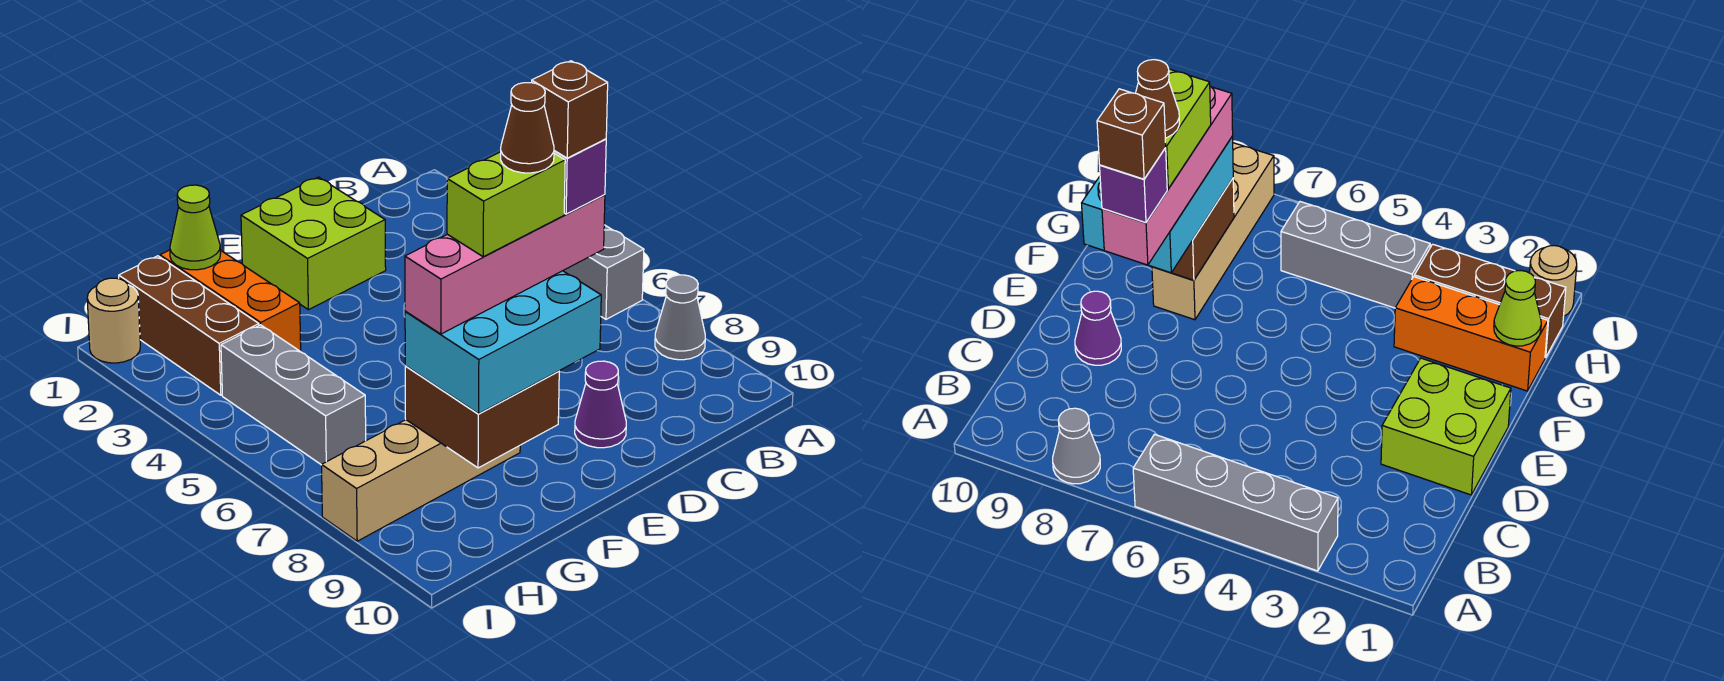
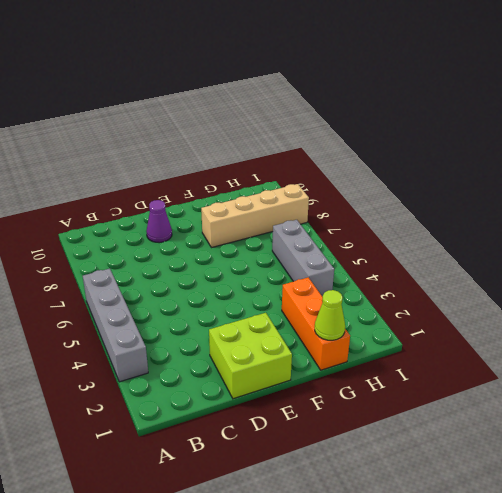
none -> grey 1x1 cone [655,275,705,360]
none -> brown 1x3 brick [119,256,259,395]
none -> tan 1x1 round brick [87,278,140,363]

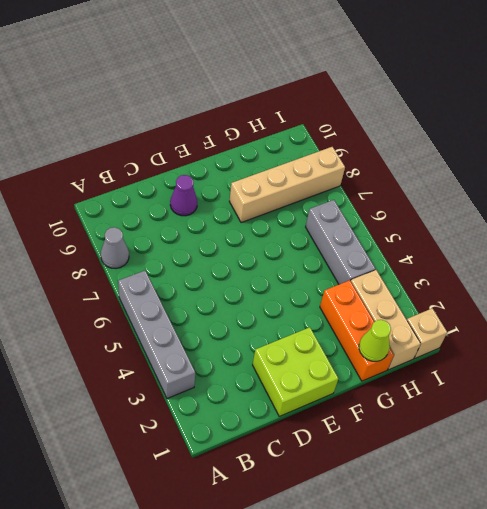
tan 1x3 brick [351,270,421,370] -> brown 1x3 brick [119,256,259,395]
tan 1x1 brick [407,308,447,358] -> tan 1x1 round brick [87,278,140,363]
none -> brown 2x2 brick [405,366,559,468]
none -> cyan 2x3 brick [405,271,601,414]
none -> pink 1x4 brick [405,195,605,334]

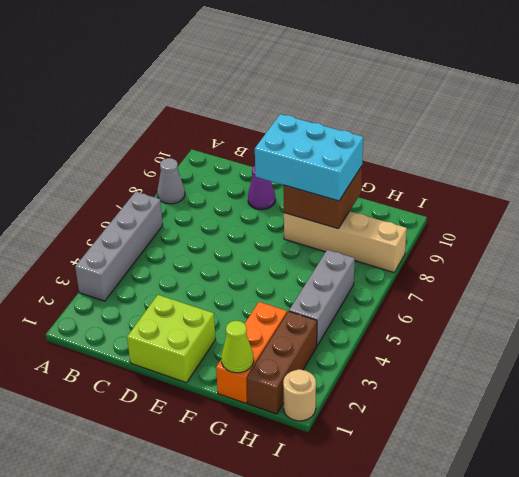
none -> pink 1x4 brick [405,195,605,334]
none -> purple 1x1 brick [554,139,606,214]
none -> lime 1x2 brick [447,152,565,257]

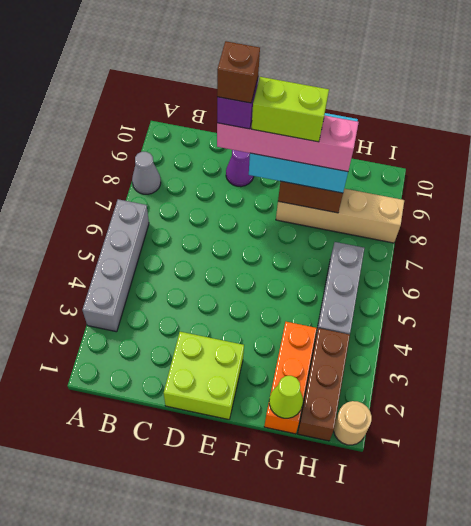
none -> brown 1x1 cone [501,83,554,173]

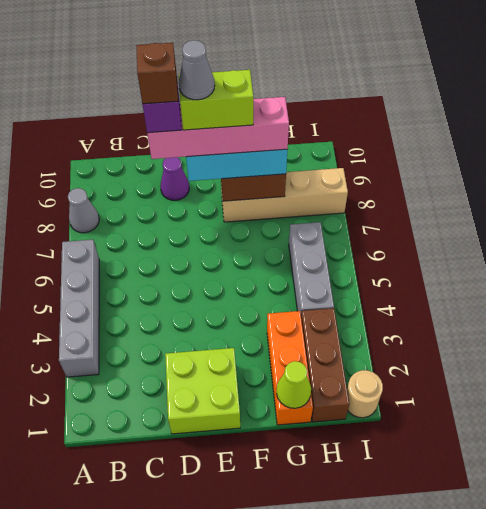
grey 1x1 cone [179,40,215,100] -> brown 1x1 cone [501,83,554,173]

